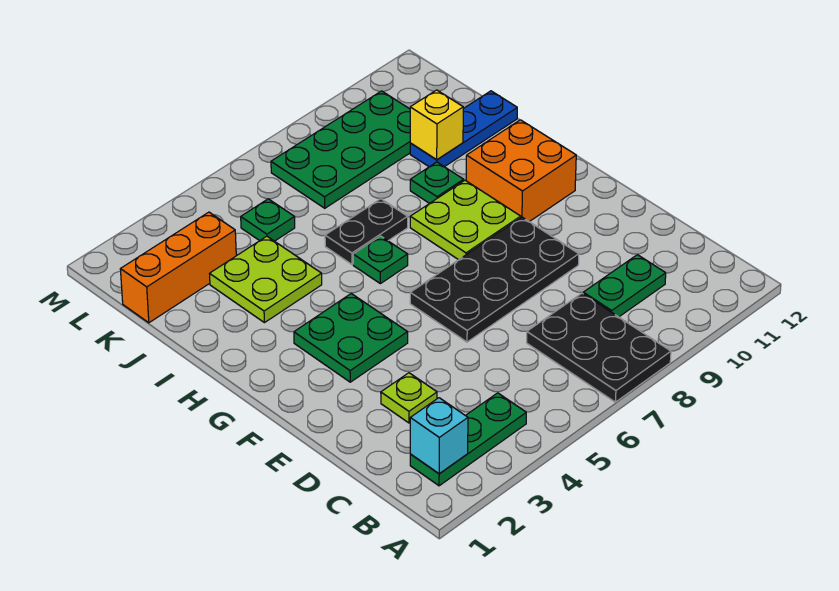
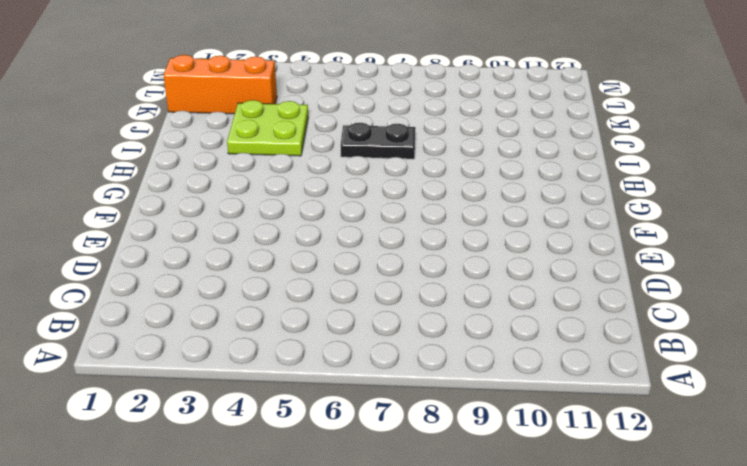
none -> black 2x3 plate [527,293,671,402]
none -> green 1x3 plate [410,393,526,486]
none -> green 1x2 plate [583,255,666,317]

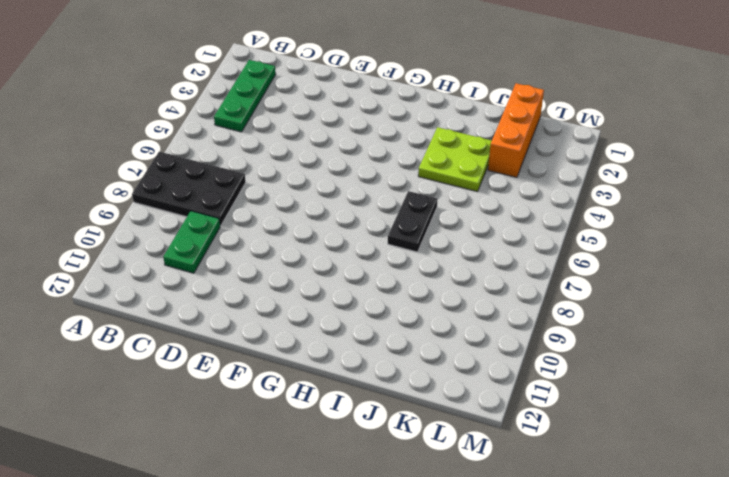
none -> lime 1x1 plate [381,373,437,423]
none -> black 2x4 plate [410,217,579,342]
none -> green 2x2 plate [294,294,408,382]

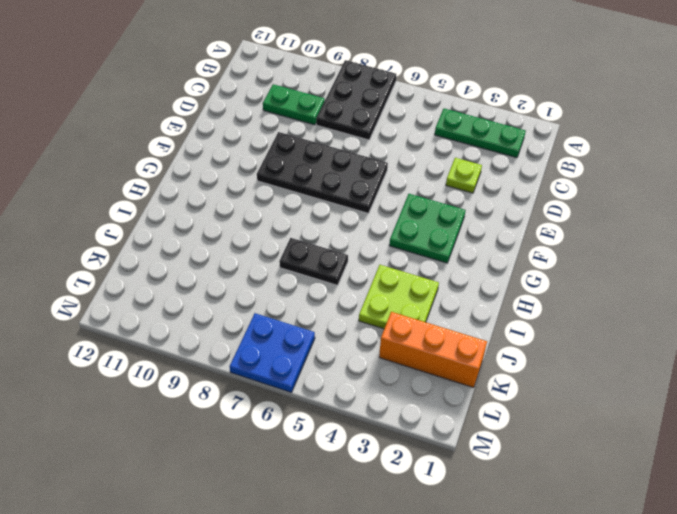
blue 2x2 plate [230,313,315,392] -> green 2x4 plate [271,91,410,208]
none -> lime 2x2 plate [410,180,521,260]
none -> orange 2x2 brick [466,120,576,222]
none -> green 1x1 plate [353,236,408,284]

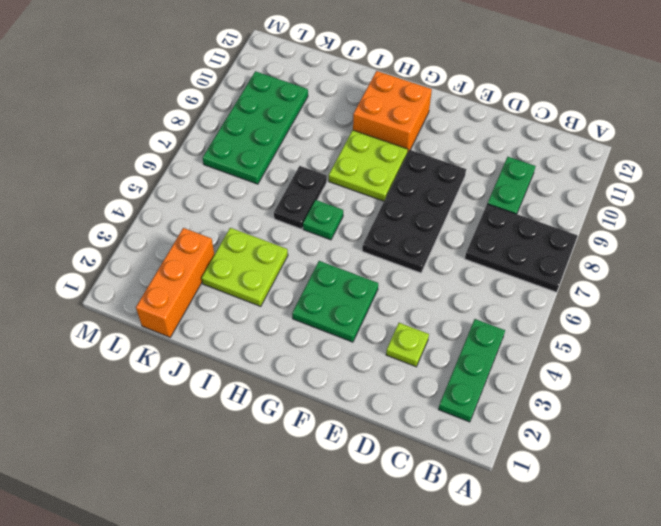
none -> green 1x1 plate [410,162,464,203]
none -> blue 1x3 plate [410,91,517,167]
none -> green 1x1 plate [241,199,295,241]

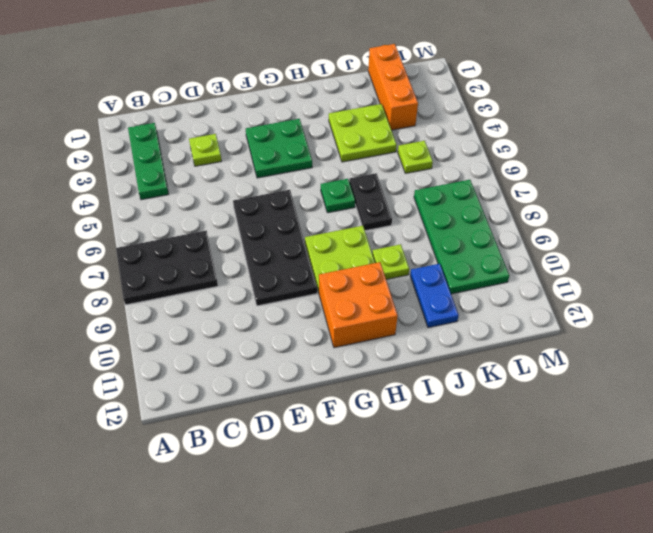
lime 1x1 plate [372,244,409,279] -> green 1x1 plate [410,162,464,203]
blue 1x2 plate [410,264,459,328] -> blue 1x3 plate [410,91,517,167]
lime 1x1 plate [398,141,433,173] -> green 1x1 plate [241,199,295,241]
none -> green 1x2 plate [583,255,666,317]
none -> cyan 1x1 brick [410,398,468,474]
none -> yellow 1x1 brick [410,90,463,160]

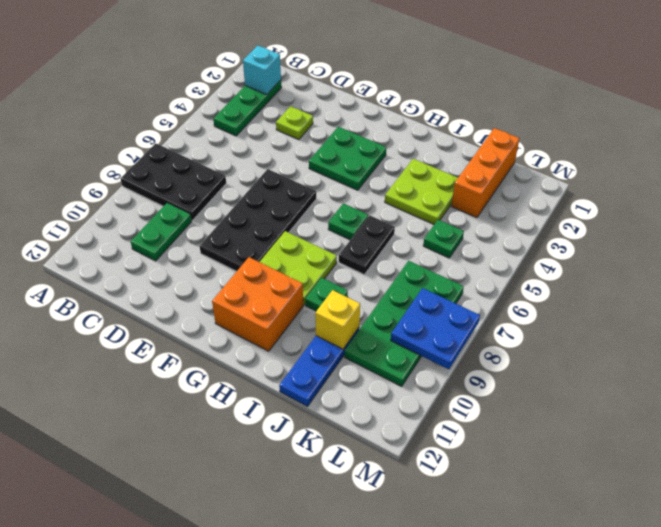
blue 2x2 plate [391,288,480,369] -> none

